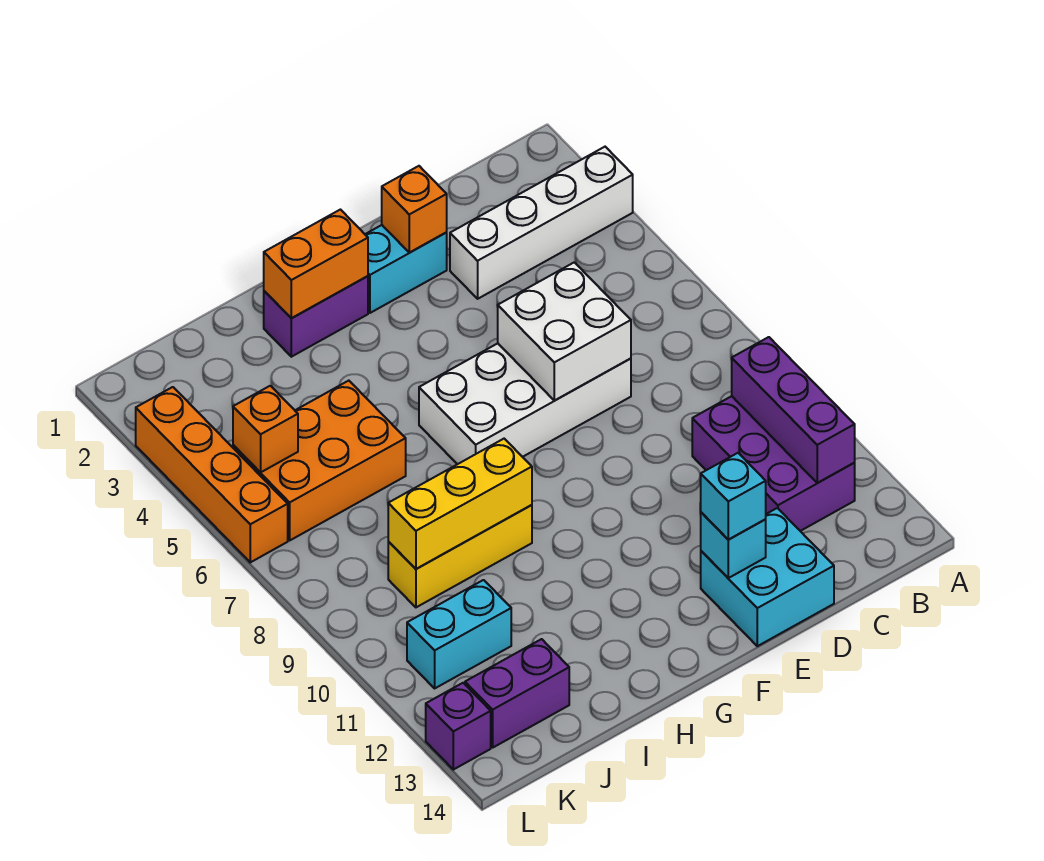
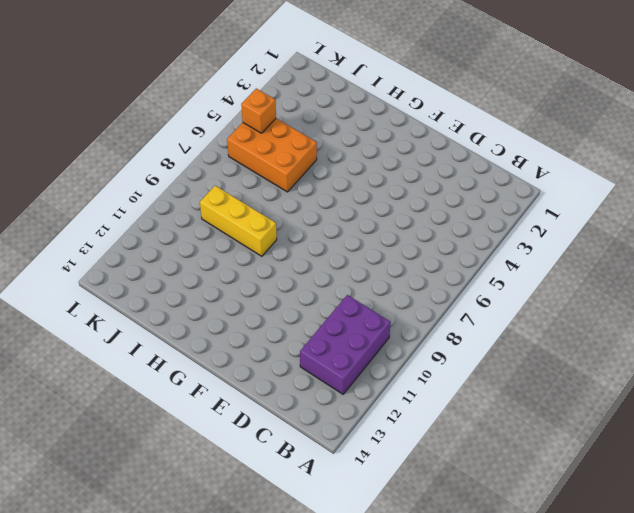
none -> white 1x4 brick [450,147,633,299]
none -> white 2x4 brick [419,343,631,464]
none -> cyan 2x2 brick [701,508,834,646]

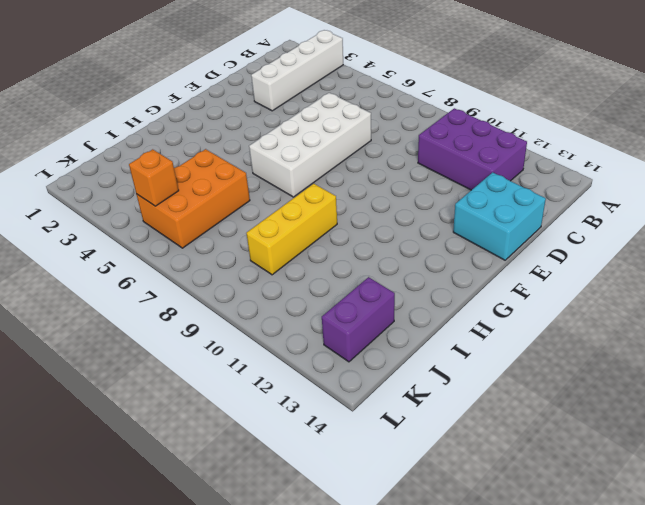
none -> cyan 1x2 brick [365,225,447,313]
none -> purple 1x2 brick [264,276,368,357]
none -> cyan 1x2 brick [407,580,511,688]

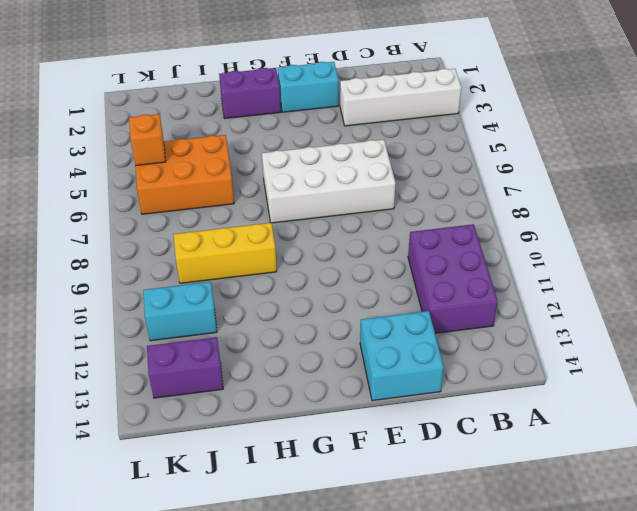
none -> orange 1x4 brick [136,387,288,562]
none -> purple 1x1 brick [426,683,491,770]
none -> purple 1x3 brick [732,337,855,483]

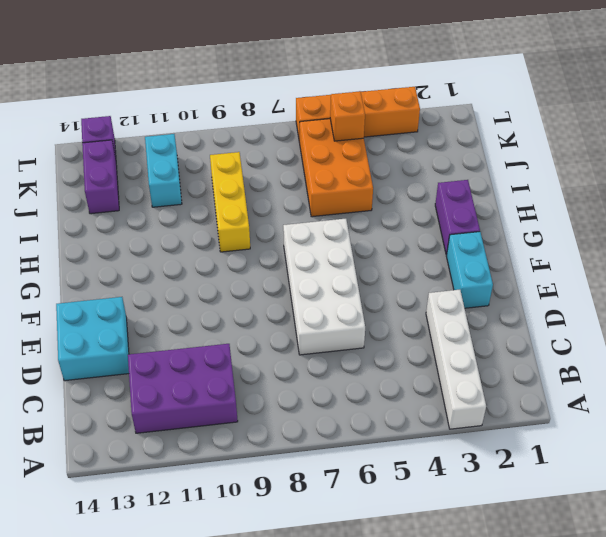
none -> purple 1x3 brick [732,337,855,483]
none -> white 2x2 brick [498,262,631,400]
none -> orange 1x1 brick [382,166,447,253]

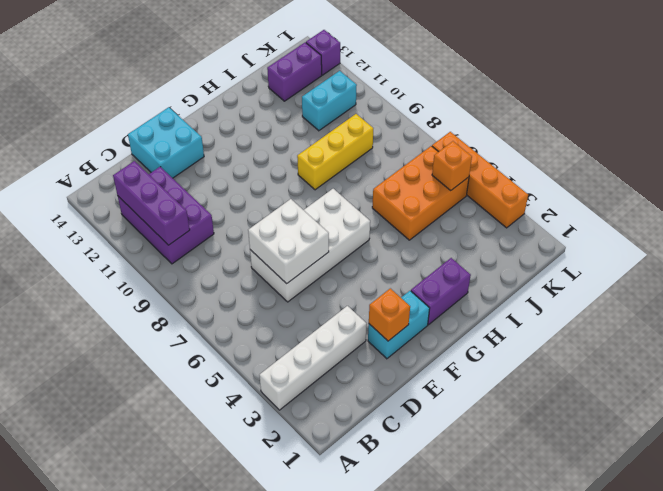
none -> cyan 1x1 brick [701,512,766,578]
none -> orange 1x2 brick [264,210,368,318]
none -> yellow 1x3 brick [388,439,532,569]

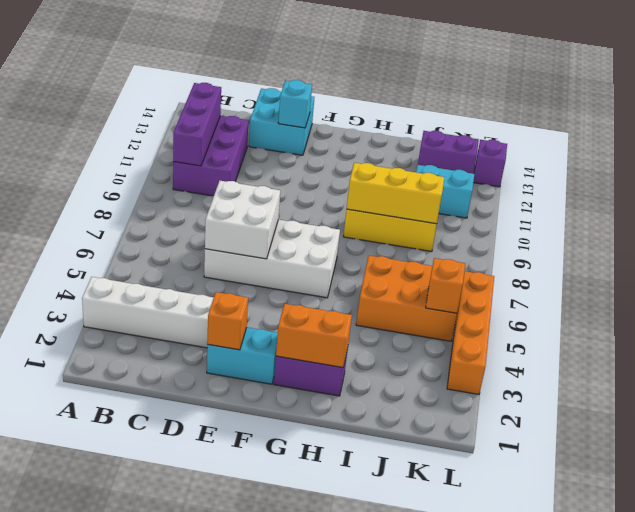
none -> cyan 1x1 brick [701,453,766,539]

